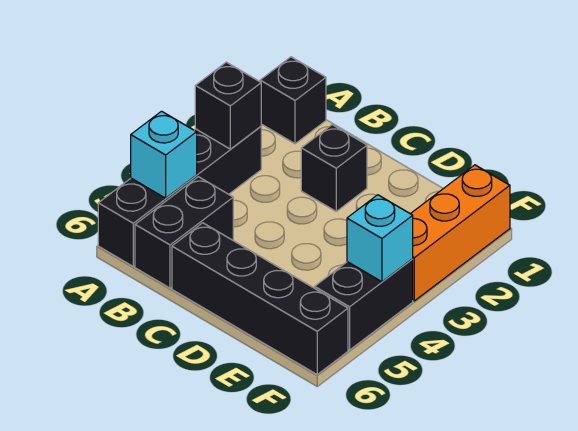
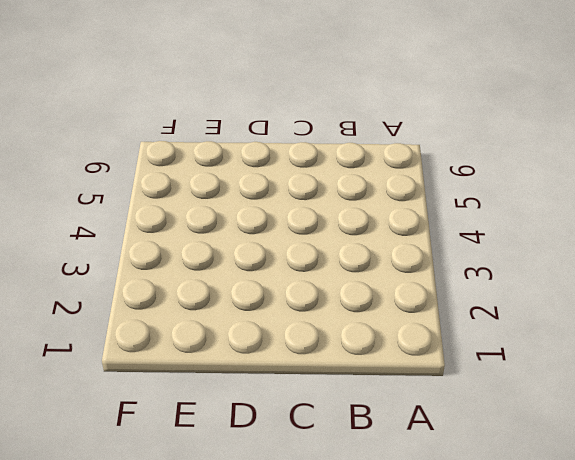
none -> black 1x1 brick [260,57,326,144]
none -> black 1x4 brick [98,127,261,266]

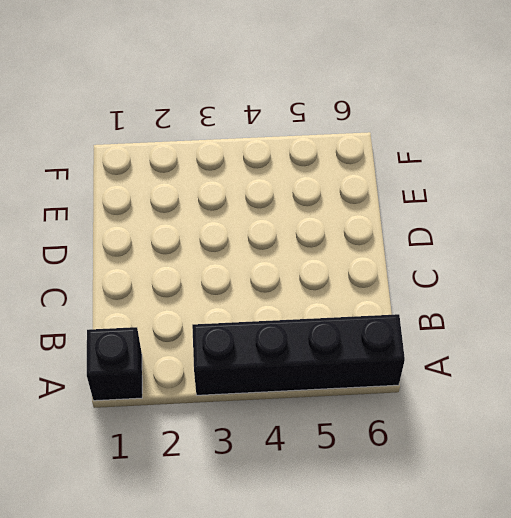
none -> black 1x2 brick [135,177,233,288]
none -> black 1x1 brick [301,125,367,211]

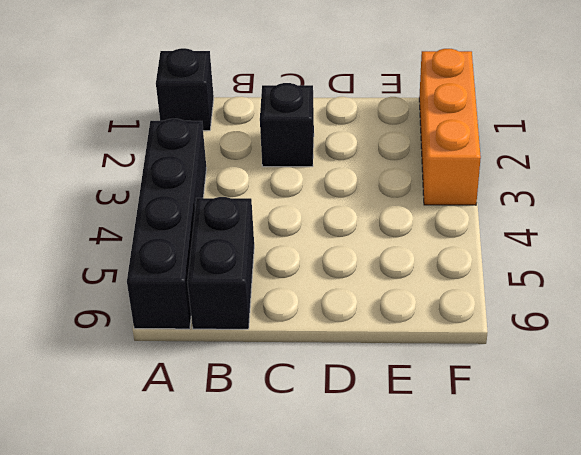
none -> black 1x4 brick [172,223,348,374]
none -> black 1x2 brick [315,259,413,350]

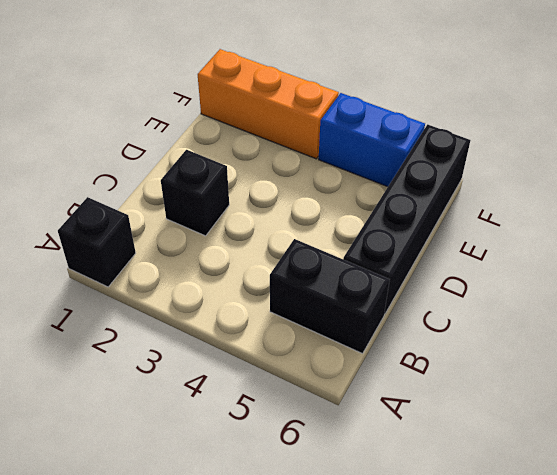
blue 1x2 brick [319,93,425,187] -> black 1x2 brick [315,259,413,350]
none -> black 1x4 brick [98,127,261,266]
none -> black 1x1 brick [195,62,261,149]

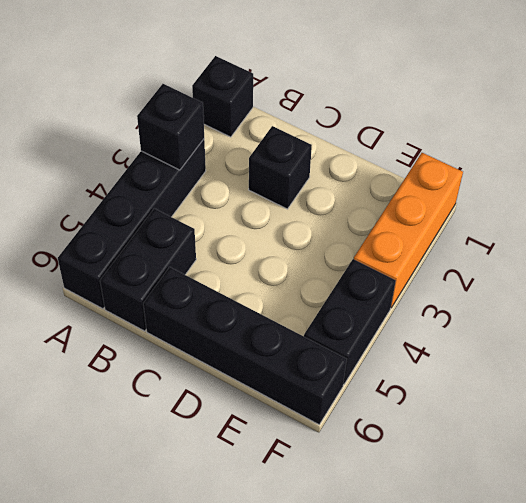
none -> cyan 1x1 brick [131,111,197,198]
none -> cyan 1x1 brick [347,195,413,282]

